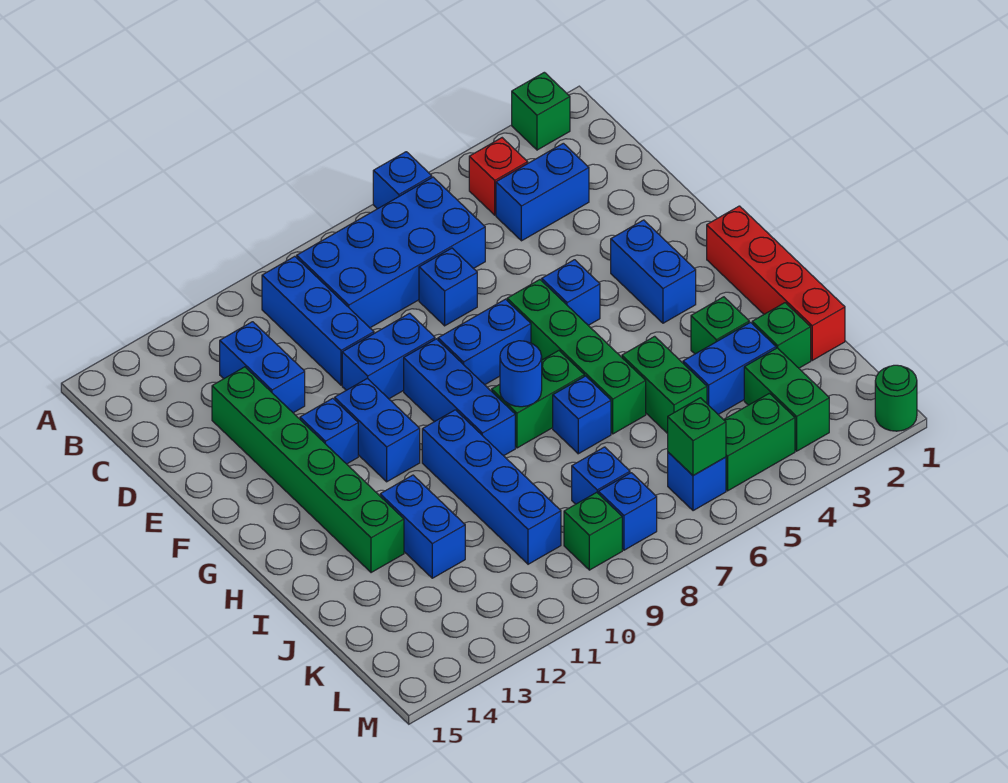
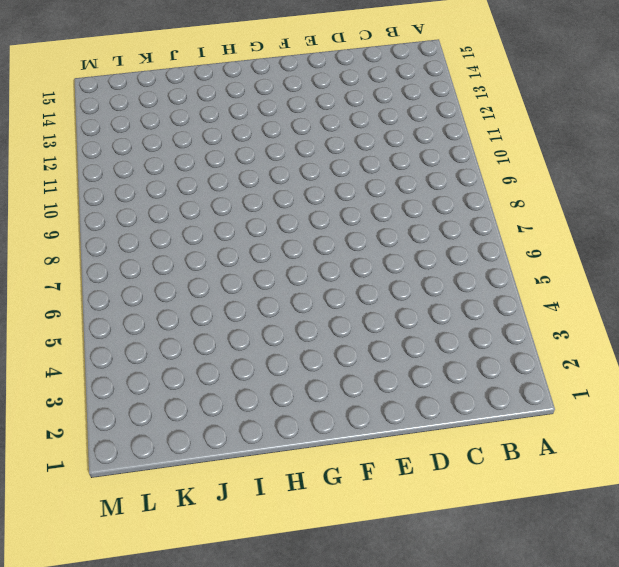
none -> green 1x1 brick [512,72,570,150]
none -> blue 1x1 brick [373,152,432,209]
none -> red 1x1 brick [469,138,528,215]
none -> blue 2x4 brick [297,177,485,328]

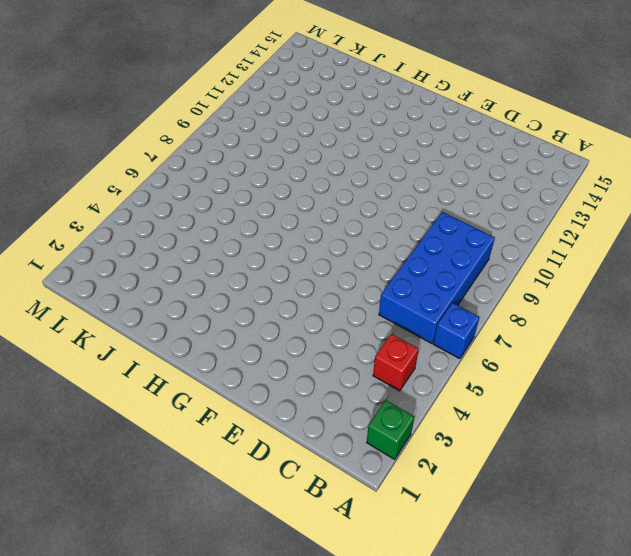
none -> blue 1x3 brick [262,256,374,385]
none -> blue 1x2 brick [496,143,589,241]
none -> blue 1x2 brick [220,322,305,413]
none -> blue 1x1 brick [419,248,477,326]

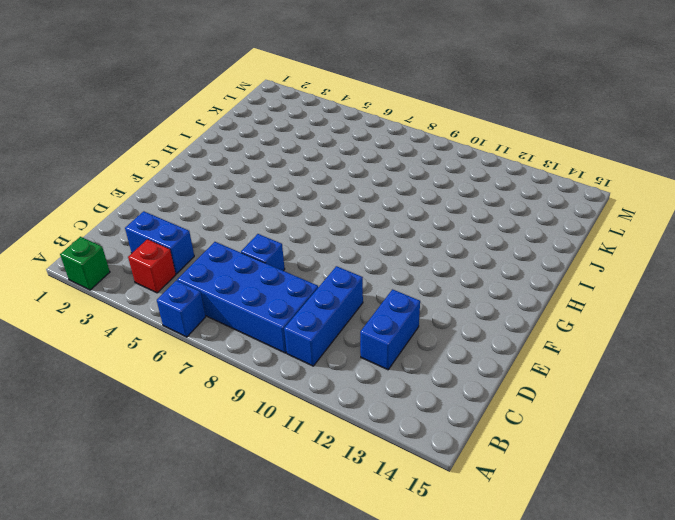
none -> green 1x6 brick [212,367,404,573]
none -> blue 1x2 brick [342,313,435,399]
none -> blue 1x2 brick [611,220,696,323]
none -> blue 1x1 brick [542,260,600,325]

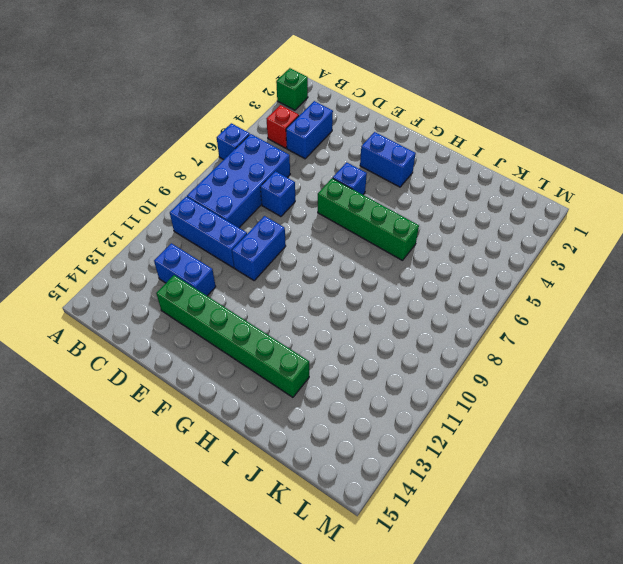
none -> blue 1x2 brick [438,299,531,385]
none -> blue 1x3 brick [404,339,515,456]
none -> blue 1x2 brick [335,378,420,482]
none -> blue 1x1 brick [300,398,358,464]

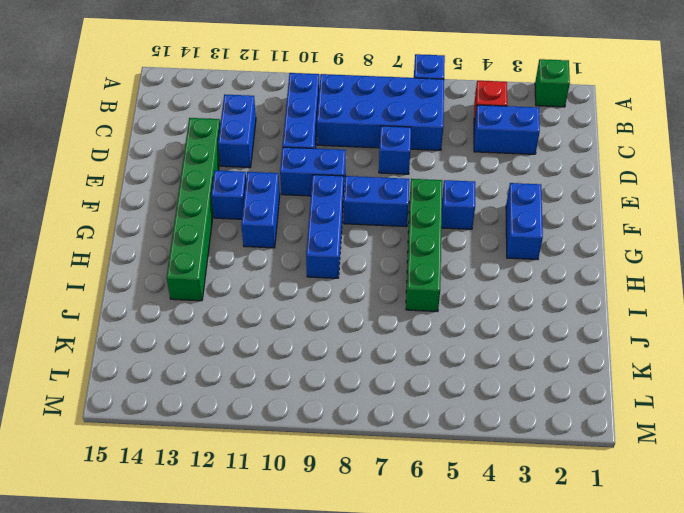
none -> red 1x4 brick [707,206,845,360]
none -> green 1x2 brick [492,351,584,448]
none -> blue 1x4 brick [422,410,561,564]
none -> green 1x1 brick [691,297,749,354]

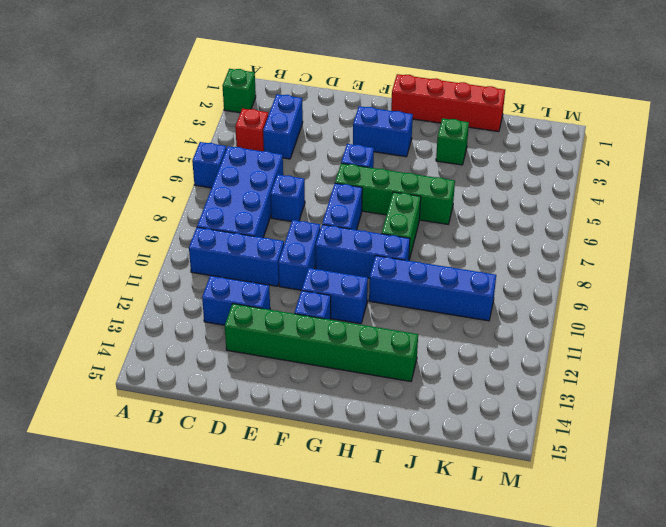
none -> green 1x2 brick [622,336,707,434]
none -> blue 1x1 brick [553,376,611,454]
none -> blue 1x2 brick [380,475,465,578]
none -> green 1x1 brick [752,303,811,368]

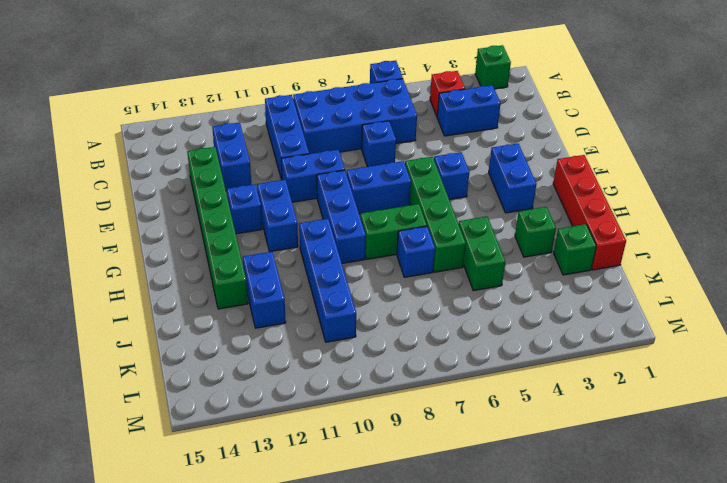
none -> blue 1x2 brick [683,322,776,414]
none -> green 1x2 brick [744,348,829,451]
none -> blue 1x1 brick [572,447,630,504]
none -> green 1x2 brick [724,393,795,491]

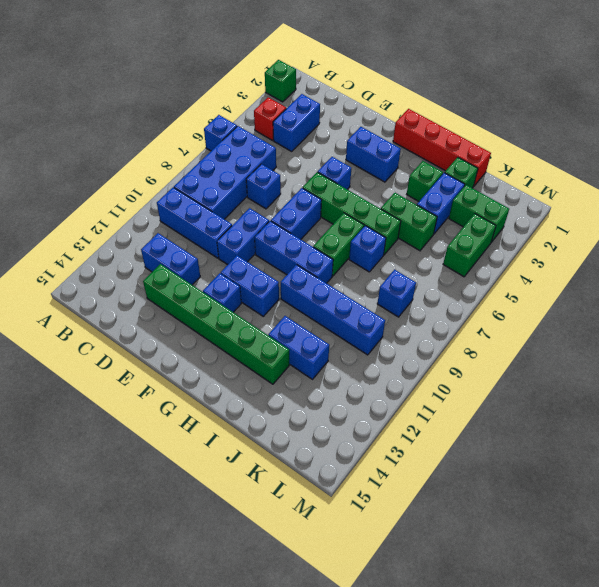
none -> blue 1x1 brick [668,452,726,511]
none -> blue 1x1 brick [598,473,657,550]
none -> green 1x1 brick [564,492,622,570]
none -> green 1x1 round brick [875,365,917,431]

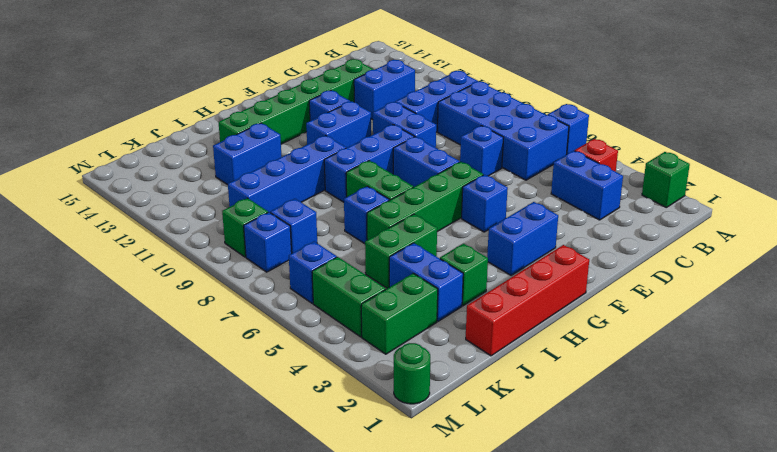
none -> green 1x1 brick [752,303,811,368]
none -> blue 1x1 round brick [500,341,542,407]
none -> green 1x1 brick [668,398,726,476]

